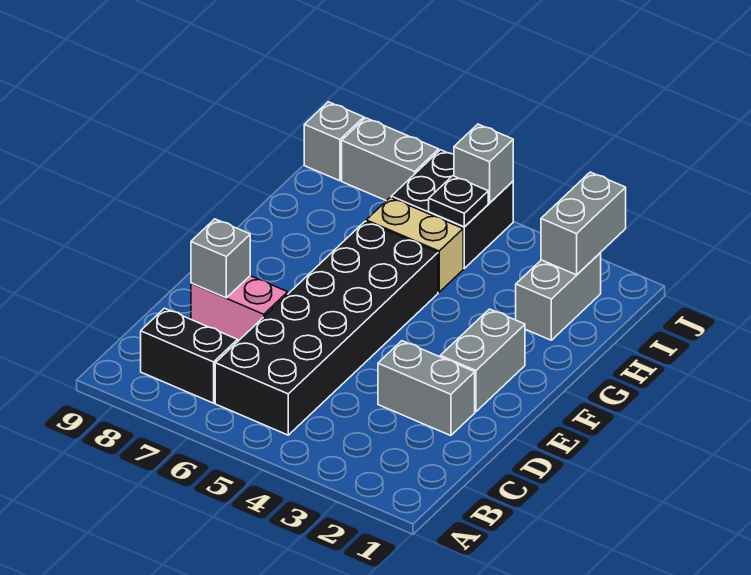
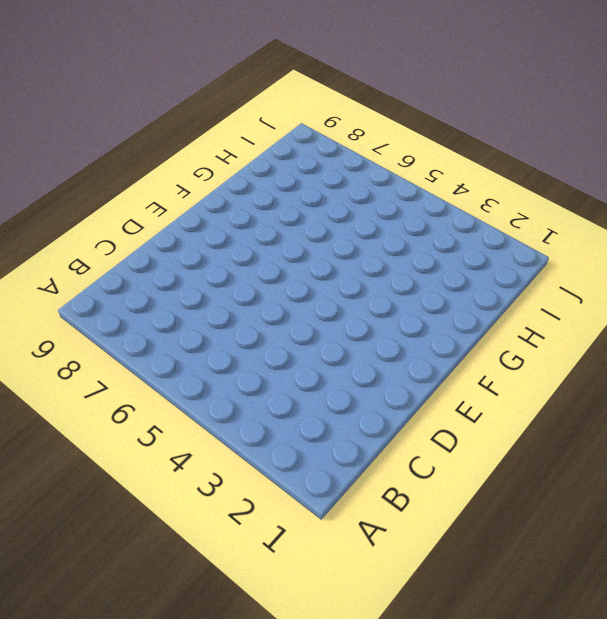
none -> black 2x6 brick [215,221,438,435]
none -> black 1x2 brick [141,308,238,403]
none -> grey 1x2 brick [378,341,475,436]

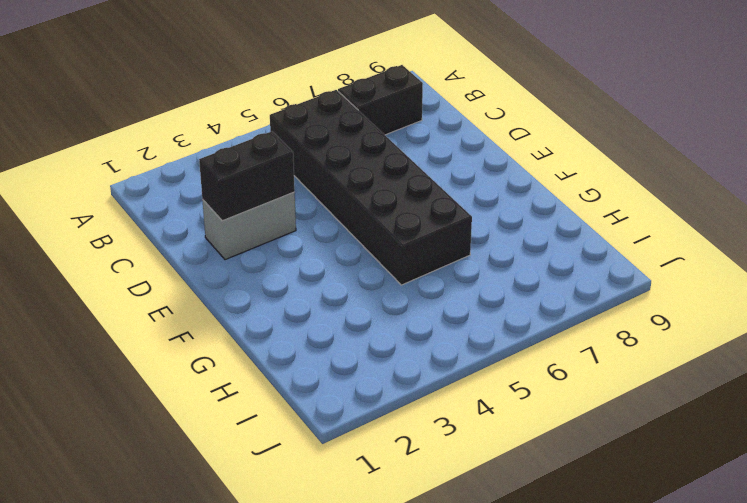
black 1x2 brick [199,131,295,221] -> none
none -> pink 1x2 brick [191,276,288,341]
none -> grey 1x2 brick [440,309,525,412]
none -> grey 1x2 brick [516,253,601,340]

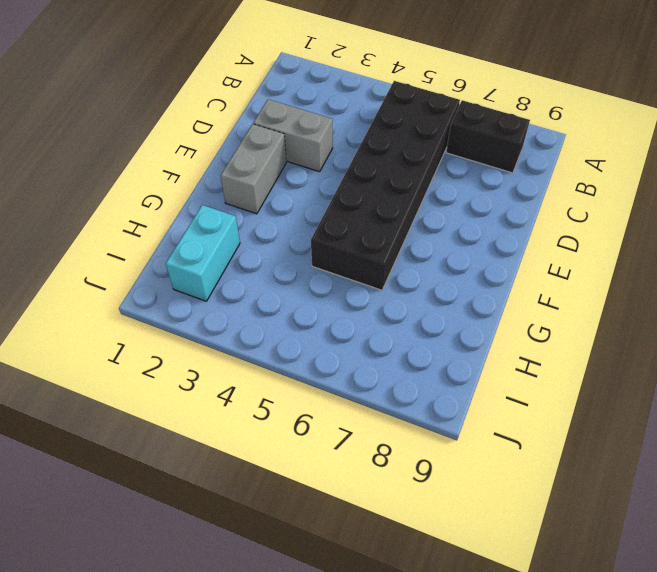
cyan 1x2 brick [166,205,240,301] -> grey 1x2 brick [516,253,601,340]
none -> pink 1x2 brick [191,276,288,341]
none -> tan 1x2 brick [366,197,463,292]
none -> black 2x2 brick [391,150,513,268]

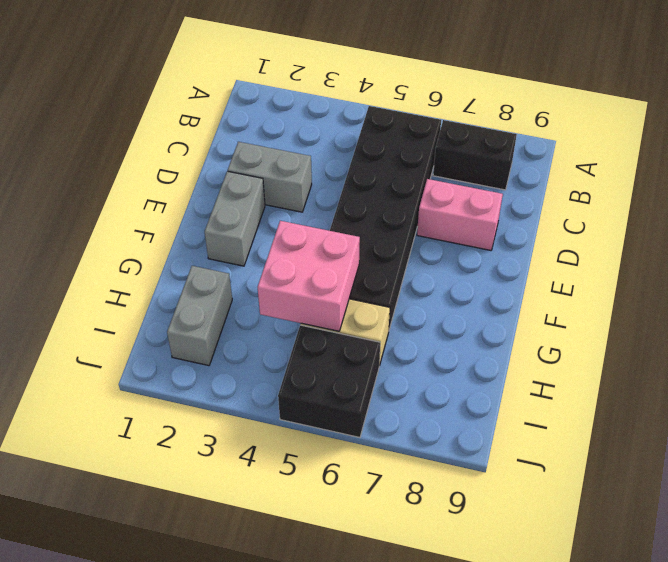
pink 2x2 brick [258,221,360,331] -> none
none -> grey 1x2 brick [342,118,439,201]
none -> grey 1x1 brick [304,102,364,181]
none -> grey 1x1 brick [191,219,250,298]

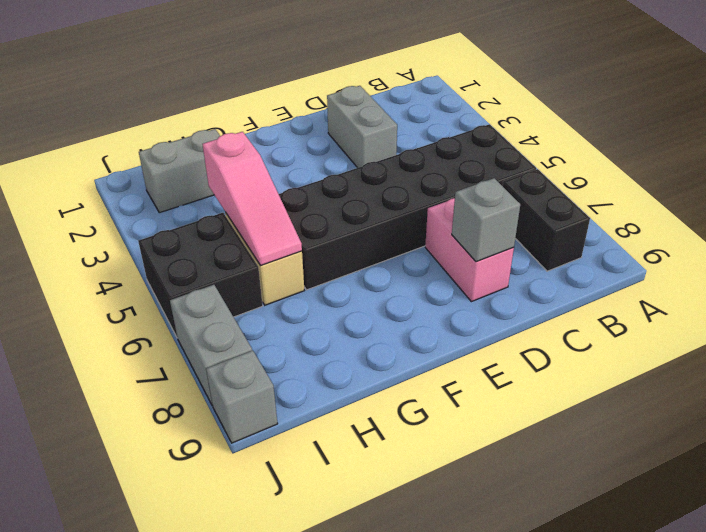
pink 1x3 slope [202,132,302,266] -> none
none -> grey 1x2 brick [440,309,525,412]
none -> grey 1x2 brick [541,172,626,275]
none -> black 1x1 plate [429,176,488,227]

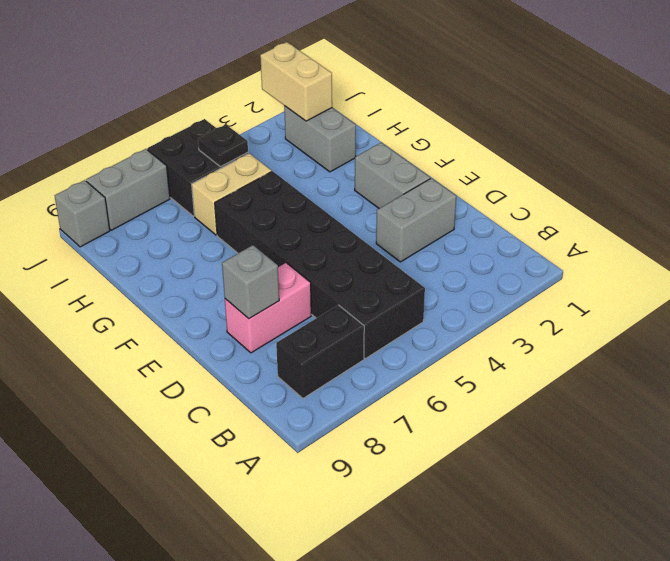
tan 1x2 brick [260,42,332,121] -> grey 1x2 brick [541,172,626,275]
none -> grey 1x1 brick [454,124,513,203]

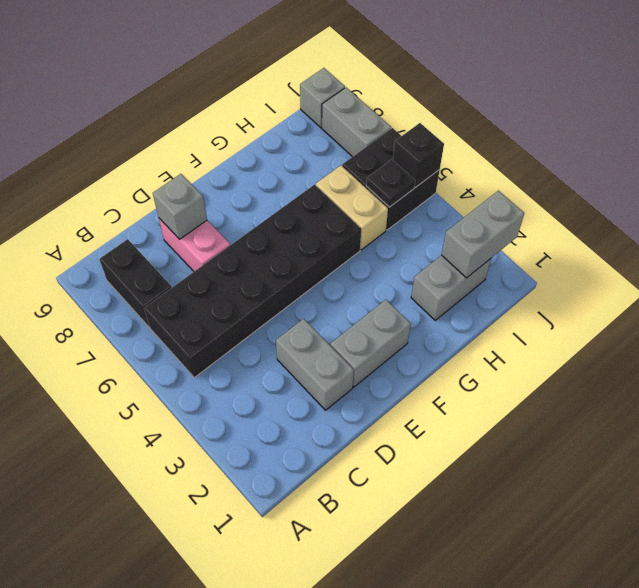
black 1x1 brick [393,123,444,188] -> grey 1x1 brick [454,124,513,203]

